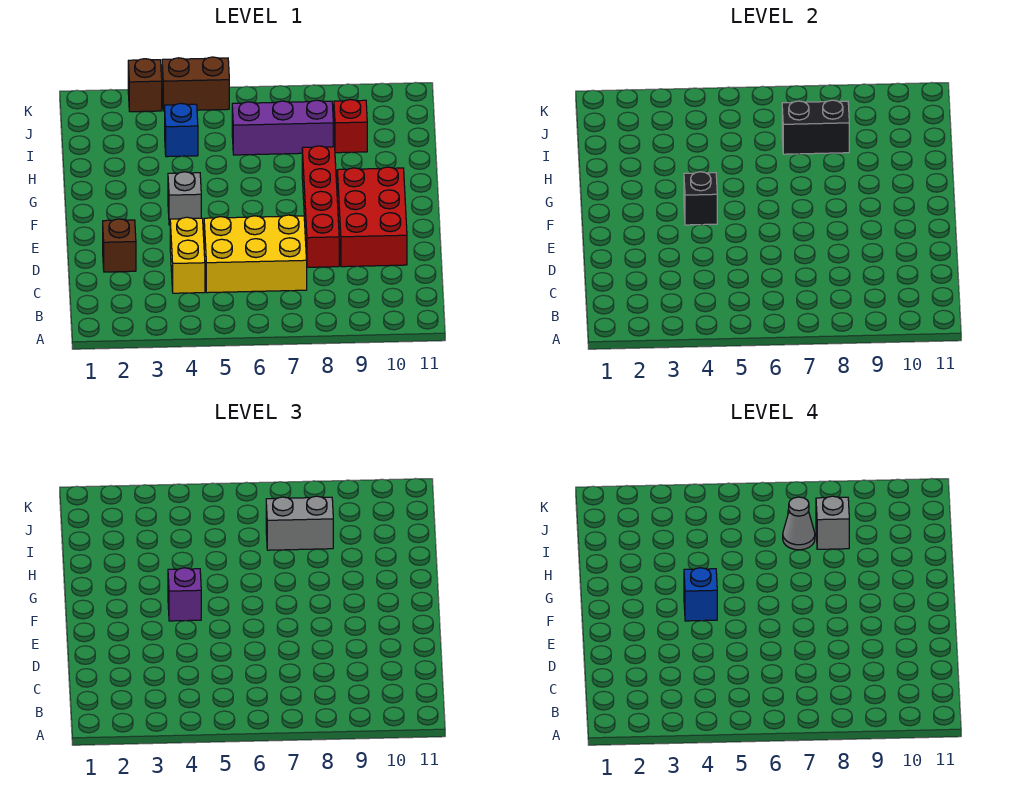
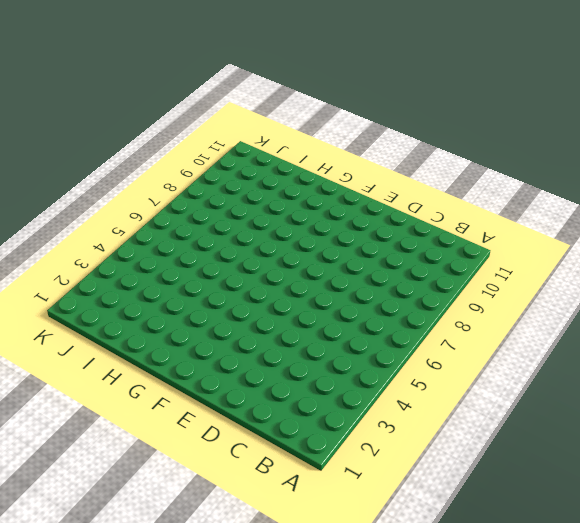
none -> yellow 1x2 brick [170,217,205,293]
none -> yellow 2x3 brick [204,215,307,293]
none -> brown 1x1 brick [103,219,136,272]

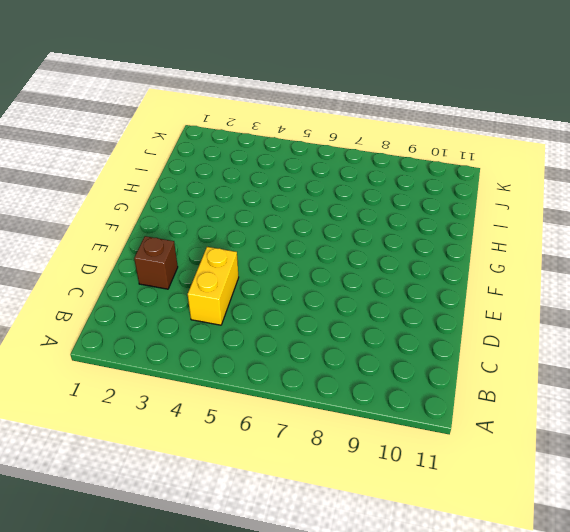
none -> yellow 2x3 brick [204,215,307,293]
none -> red 1x4 brick [302,146,339,267]
none -> red 2x3 brick [337,167,407,267]

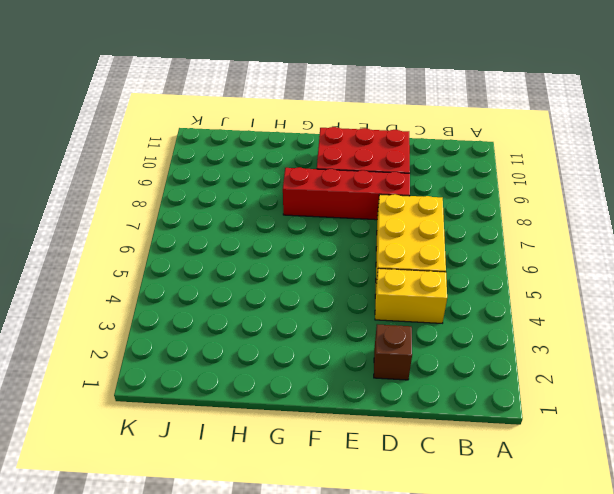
none -> grey 1x1 brick [168,172,201,225]
none -> blue 1x1 brick [165,103,198,157]
none -> purple 1x3 brick [232,100,333,155]

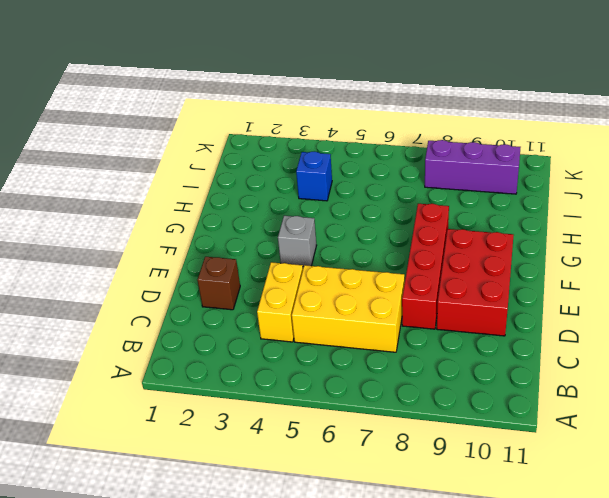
purple 1x3 brick [425,140,521,194] -> purple 1x3 brick moved to [232,100,333,155]
none -> red 1x1 brick [334,100,367,153]
none -> brown 1x1 brick [128,59,162,112]
none -> brown 1x2 brick [162,57,229,111]

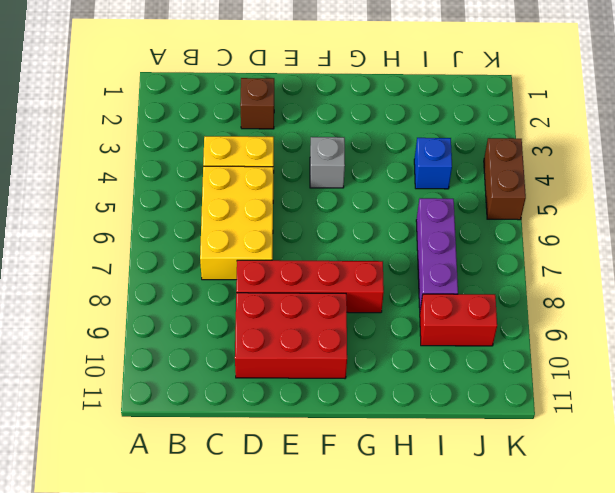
red 1x2 brick [420,294,497,346] -> red 1x1 brick [334,100,367,153]
none -> brown 1x1 brick [128,59,162,112]
none -> black 1x1 brick [684,172,717,225]
none -> black 1x2 brick [782,100,849,154]

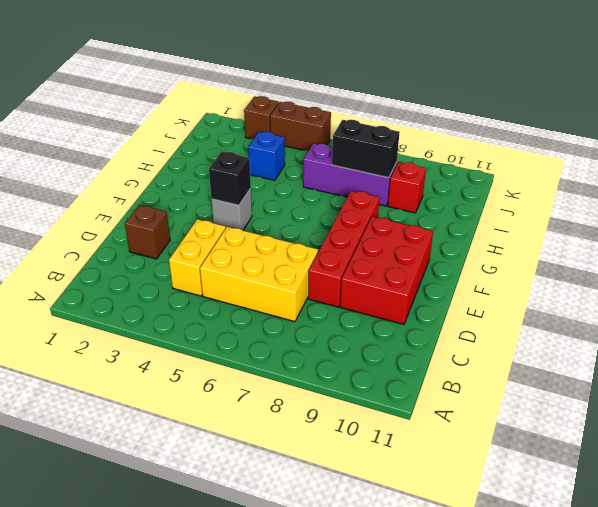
none -> purple 1x1 brick [168,568,201,621]
none -> grey 1x2 brick [266,496,333,550]
none -> blue 1x1 brick [684,568,717,621]

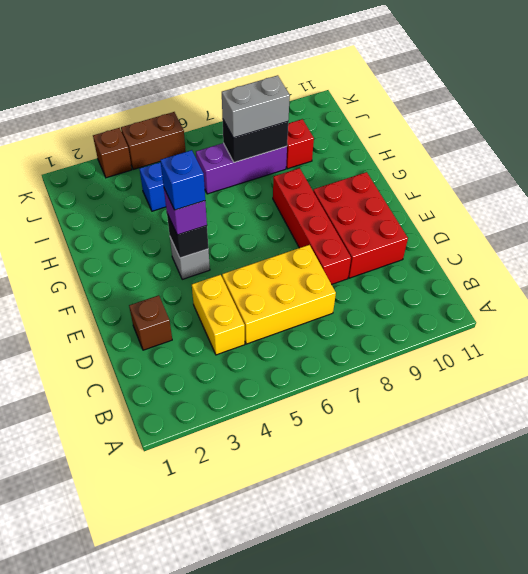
none -> grey 1x1 cone [783,497,815,550]
none -> grey 1x1 brick [816,496,849,549]

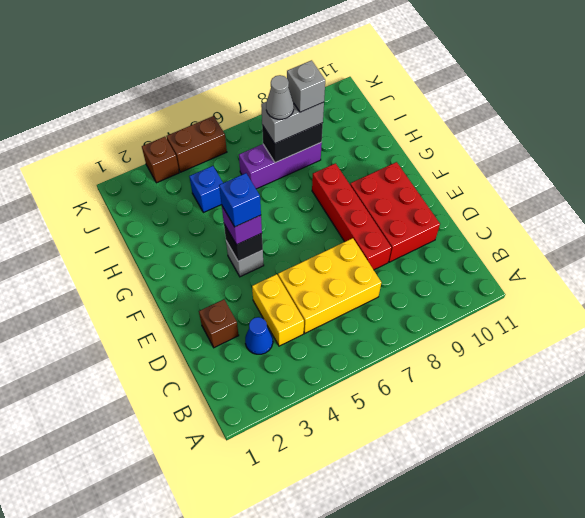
blue 1x1 cone [245,317,273,354] -> none
none -> red 1x1 brick [334,100,367,153]

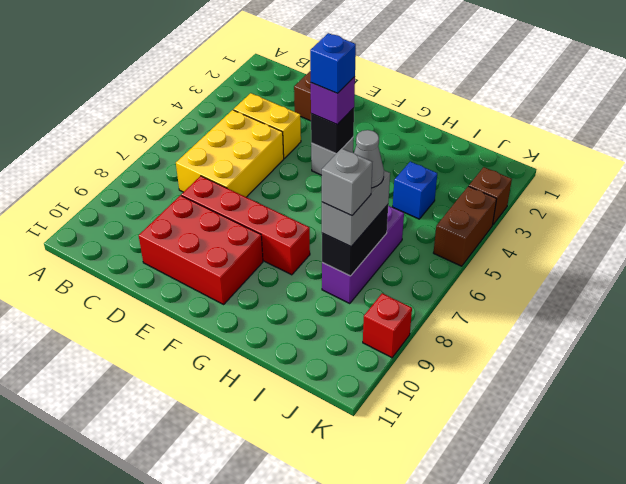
red 1x1 brick [363,293,412,358] -> red 1x1 brick moved to [334,100,367,153]

